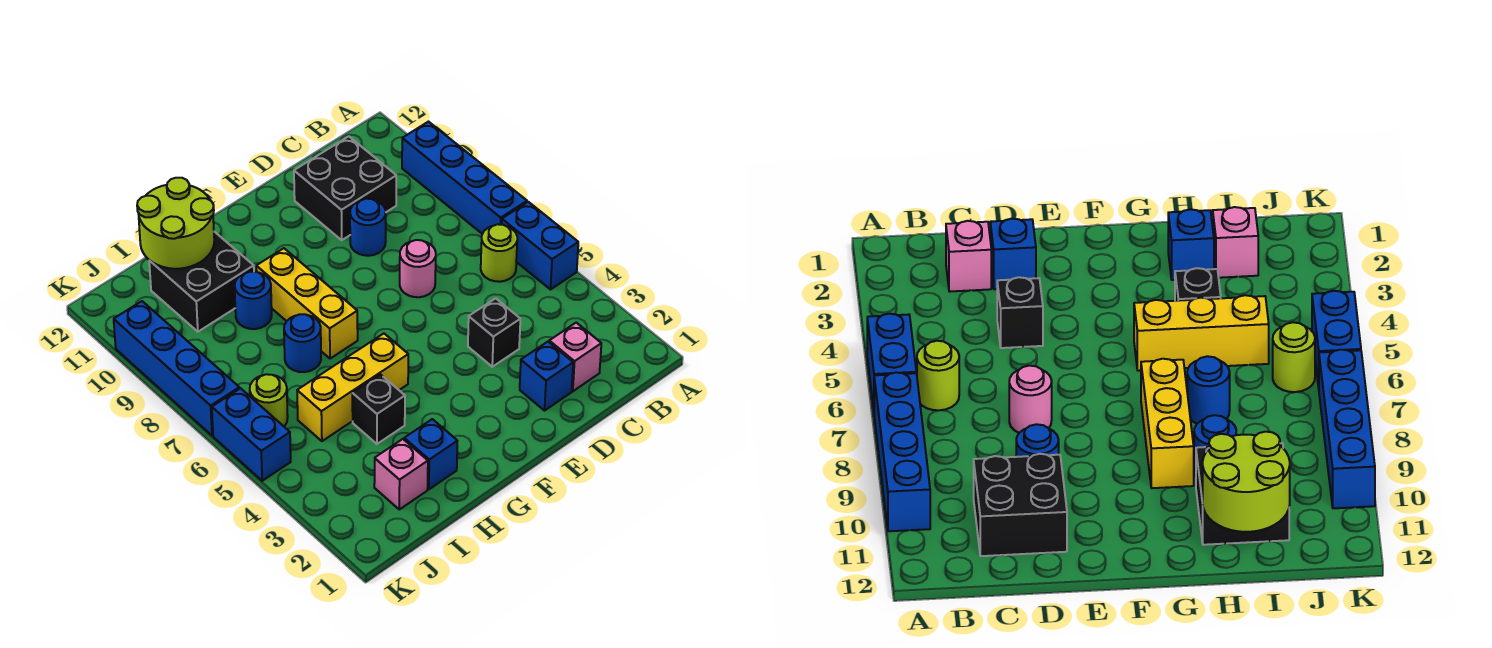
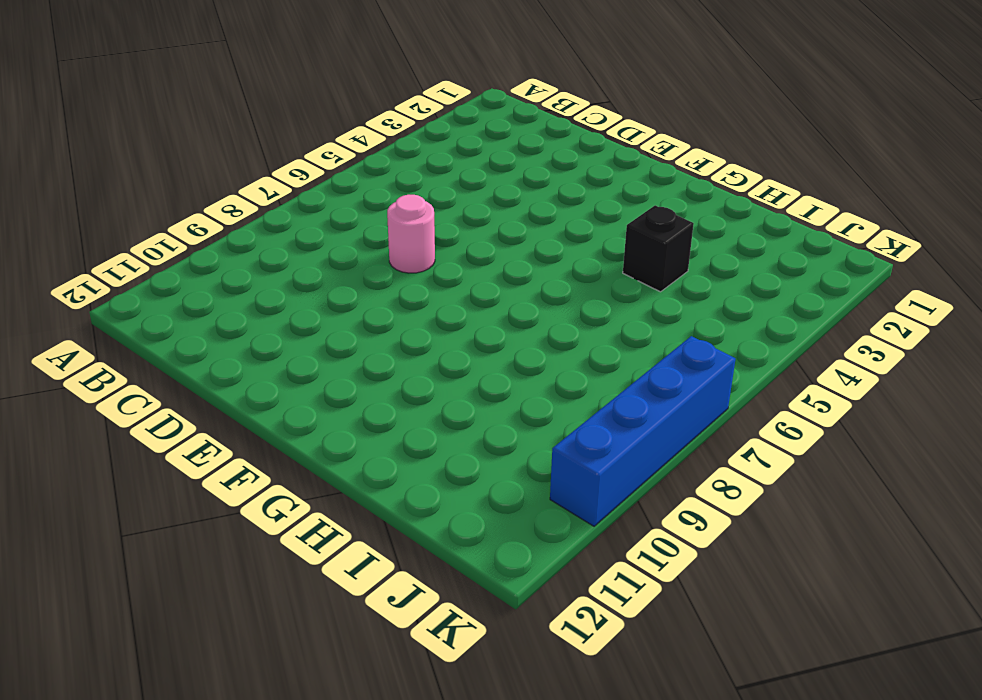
none -> blue 1x2 brick [502,202,578,289]
none -> blue 1x4 brick [402,122,527,234]
none -> lime 1x1 round brick [481,224,517,282]

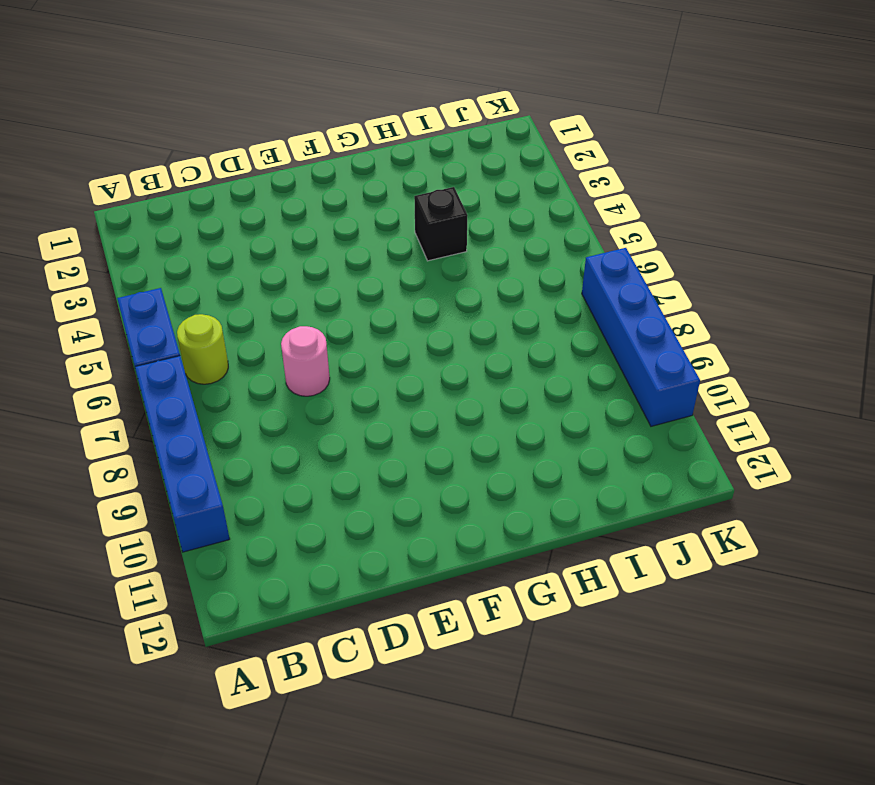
none -> pink 1x1 brick [549,323,601,391]
none -> black 2x2 brick [294,136,396,240]
none -> blue 1x1 brick [520,342,573,411]

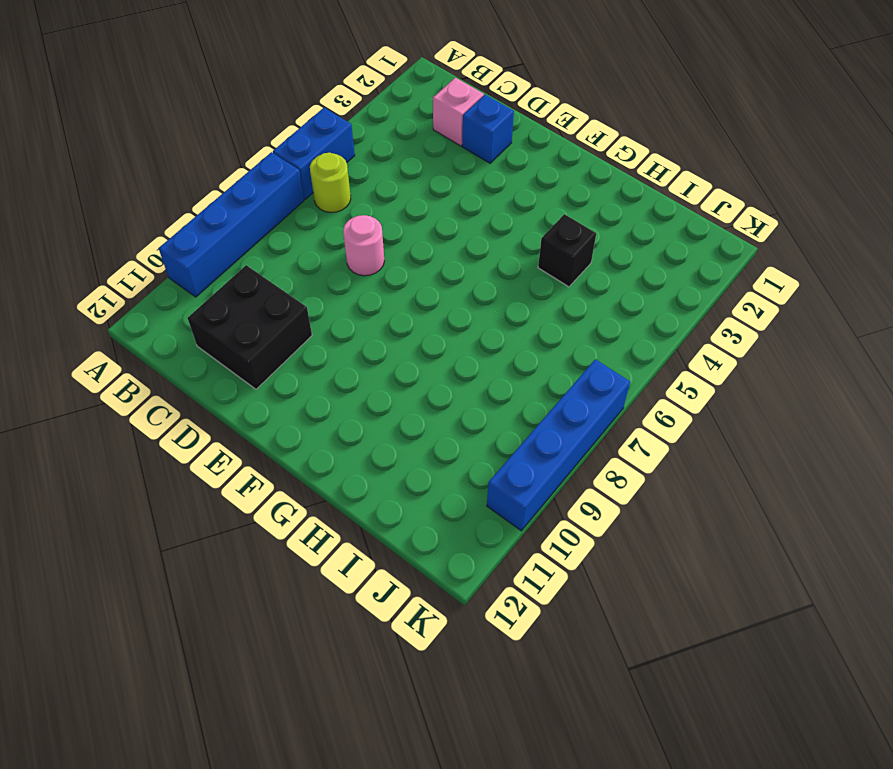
none -> black 1x1 brick [468,298,520,367]
none -> blue 1x1 round brick [350,199,386,256]
none -> yellow 1x3 brick [297,334,408,441]

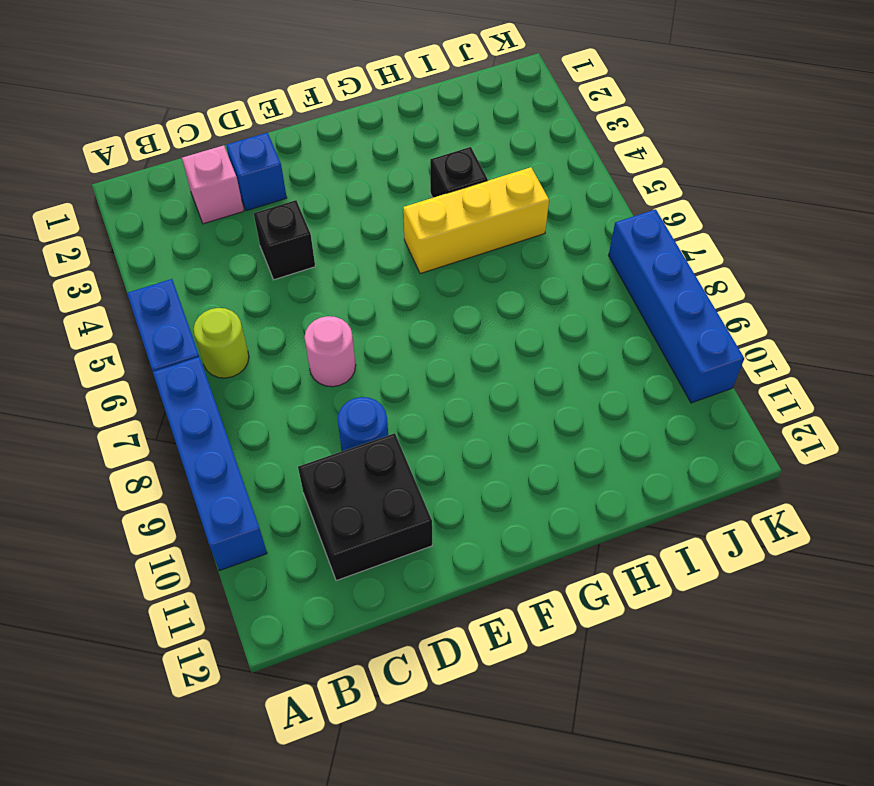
none -> yellow 1x3 brick [256,248,358,359]
none -> blue 1x1 brick [404,419,457,489]
none -> blue 1x1 round brick [284,314,321,372]

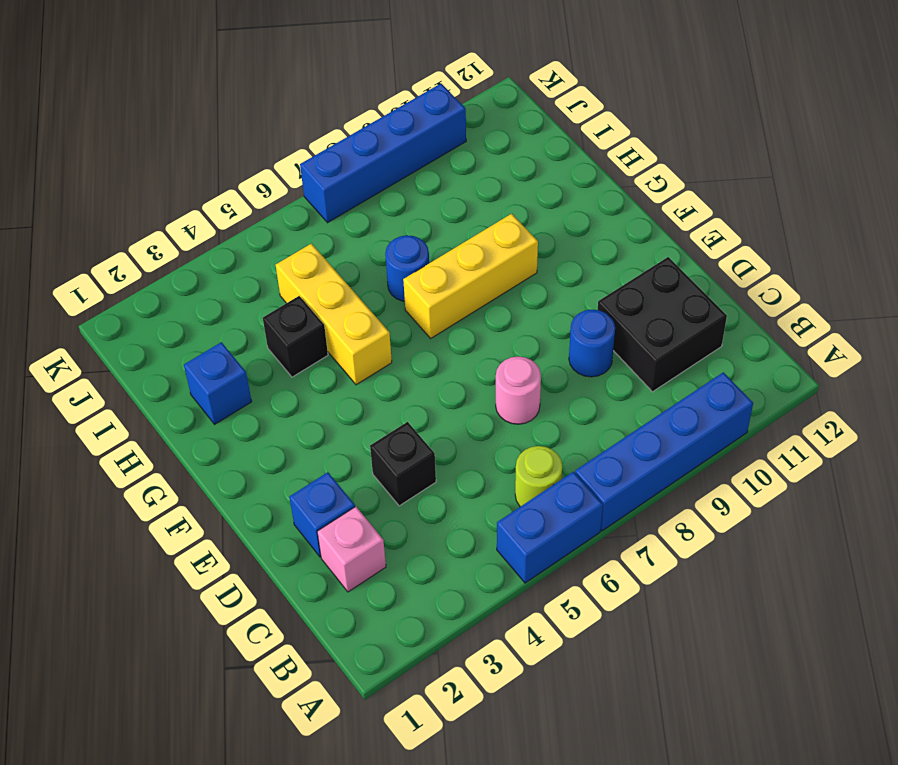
none -> blue 1x1 round brick [235,272,272,329]
none -> black 2x2 brick [149,232,254,332]
none -> pink 1x1 brick [374,439,428,509]

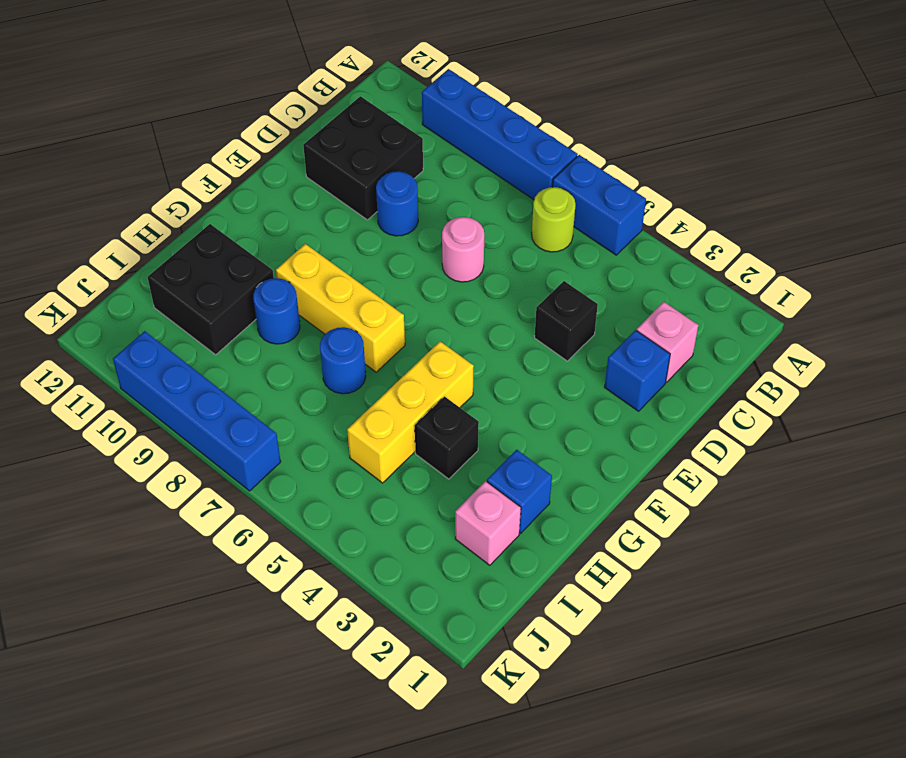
none -> lime 1x1 round brick [250,374,288,426]
none -> blue 1x2 brick [212,388,291,481]
none -> lime 2x2 round brick [137,178,214,269]

